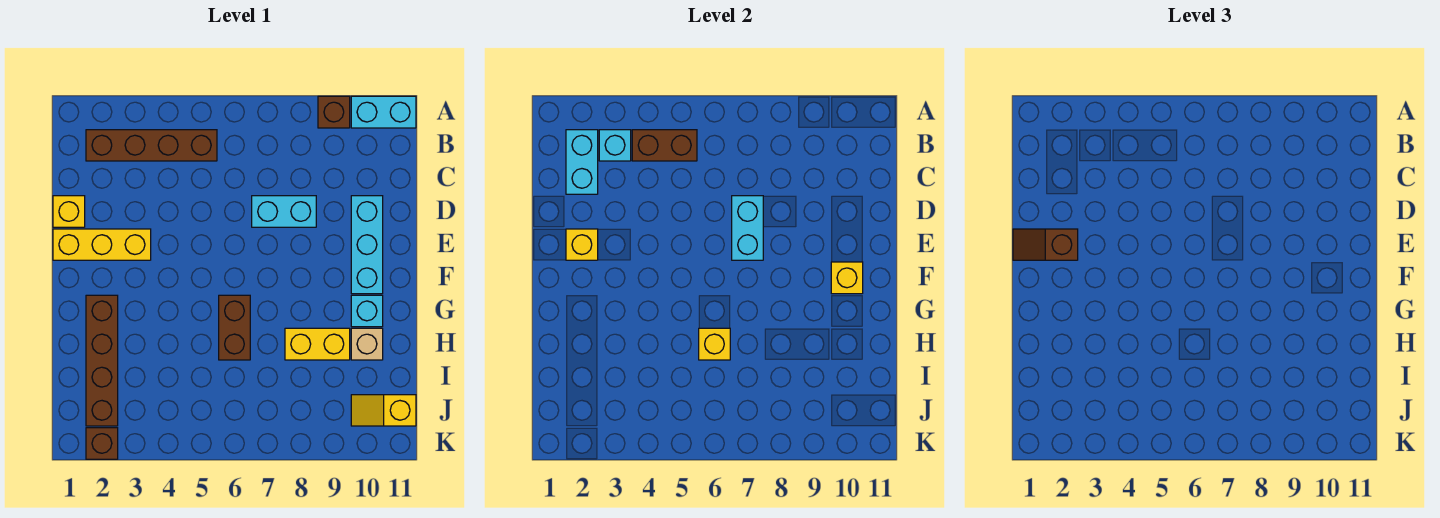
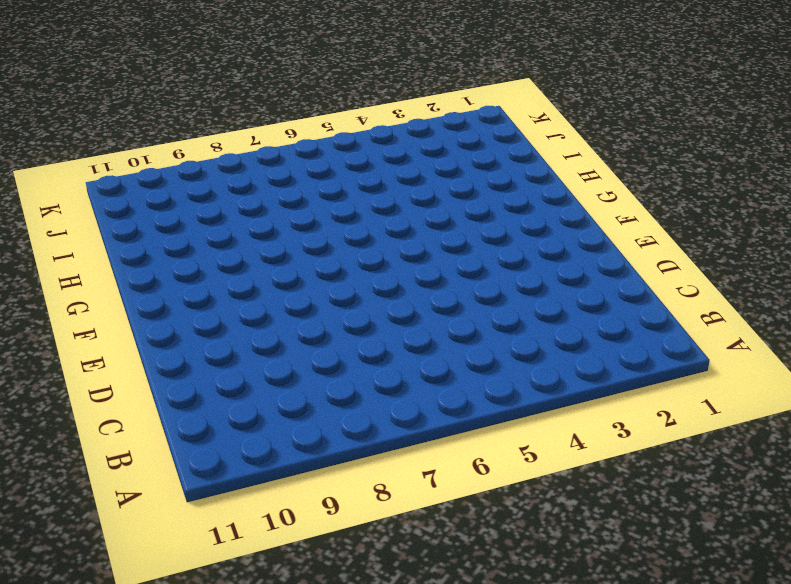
none -> brown 1x1 brick [318,96,350,128]
none -> cyan 1x2 brick [351,96,416,128]
none -> brown 1x4 brick [86,130,217,161]

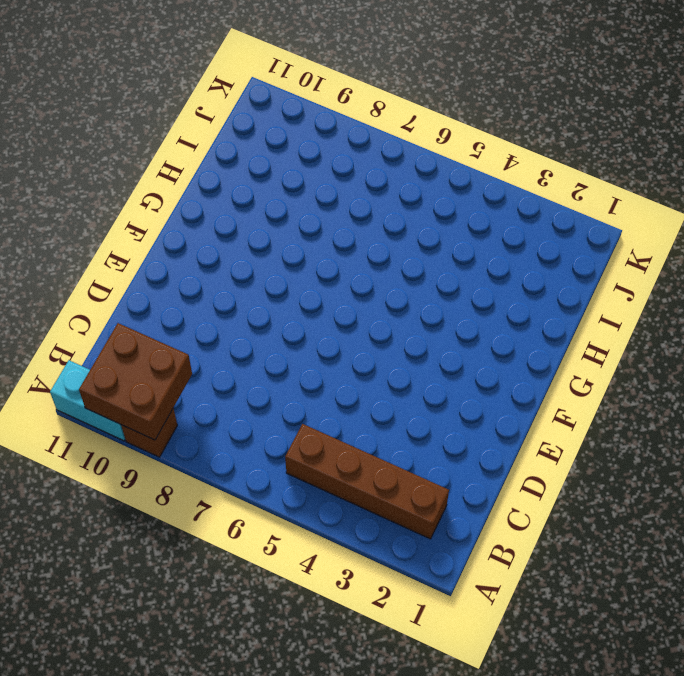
brown 2x2 brick [79,323,192,440] -> none
none -> yellow 1x1 brick [53,196,85,227]
none -> cyan 1x2 brick [252,196,316,227]
none -> cyan 1x3 brick [351,196,383,294]

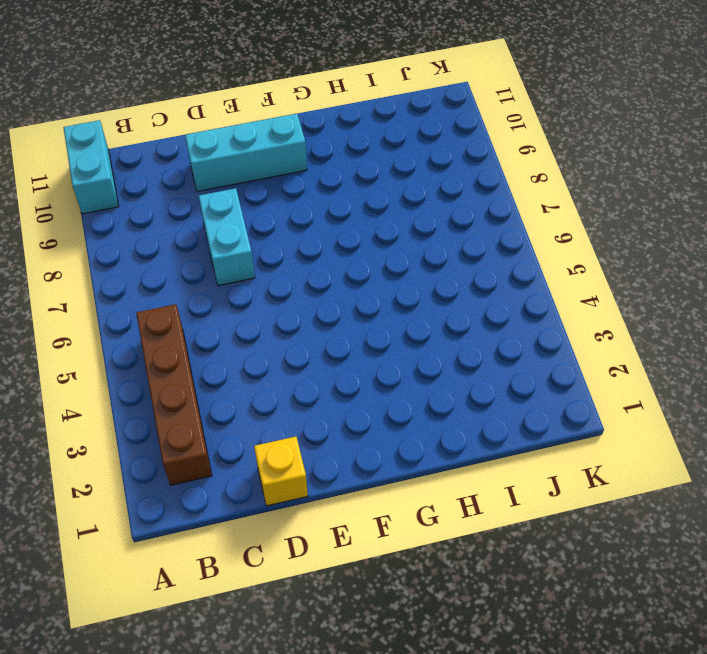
none -> brown 1x1 brick [318,96,350,128]
none -> yellow 1x3 brick [53,229,151,260]
none -> brown 1x4 brick [86,295,118,426]

